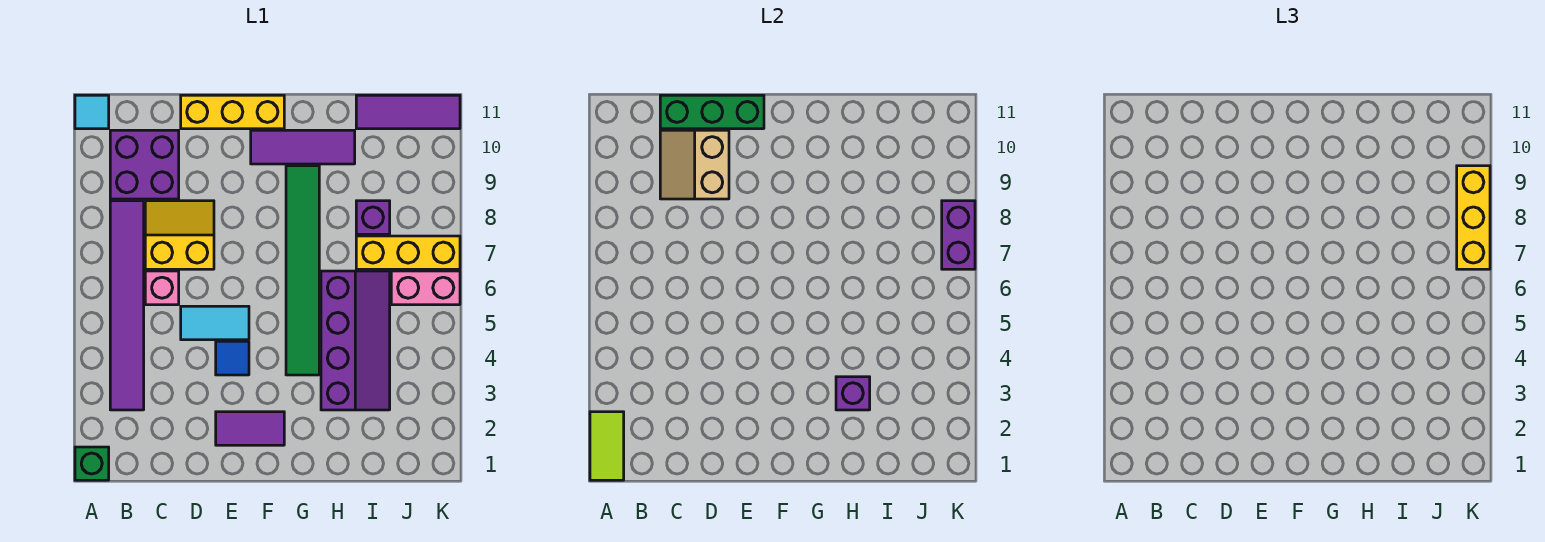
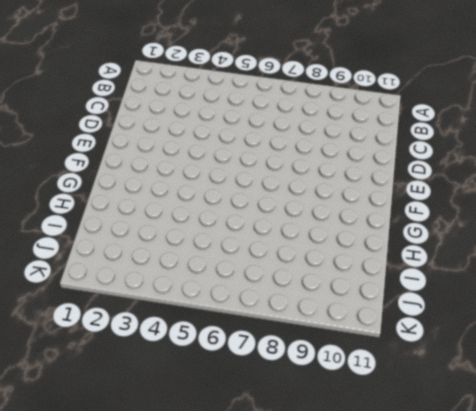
none -> green 1x1 brick [75,447,109,480]
none -> cyan 1x1 tile [75,95,109,129]
none -> purple 1x6 tile [110,201,144,410]

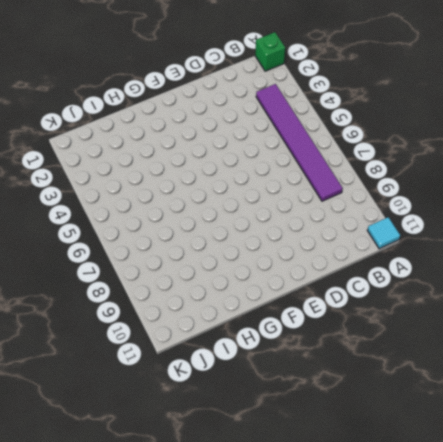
none -> purple 2x2 brick [110,130,179,199]
none -> pink 1x1 brick [145,271,179,305]
none -> yellow 2x2 slope [145,201,214,269]

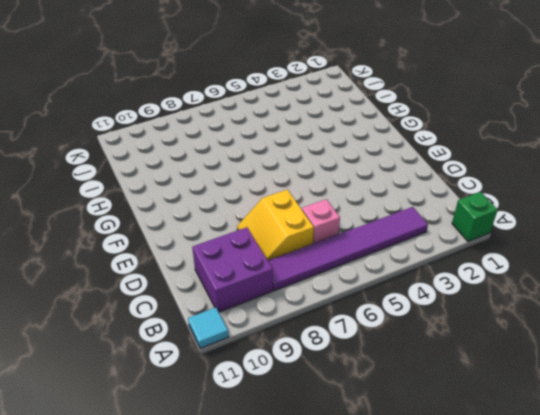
none -> cyan 1x2 tile [181,306,249,340]
none -> yellow 1x3 brick [181,95,284,129]
none -> purple 1x2 tile [216,412,284,445]

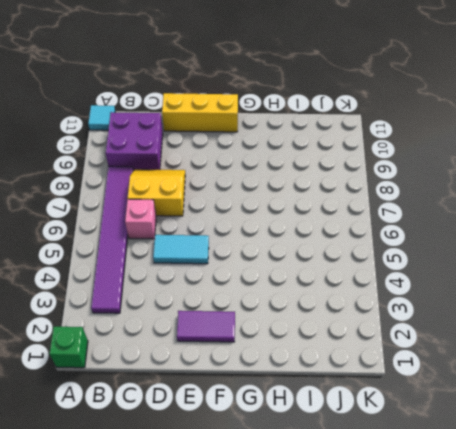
none -> blue 1x1 tile [216,341,249,375]
none -> purple 1x3 tile [251,130,355,164]
none -> green 1x6 tile [286,166,319,375]

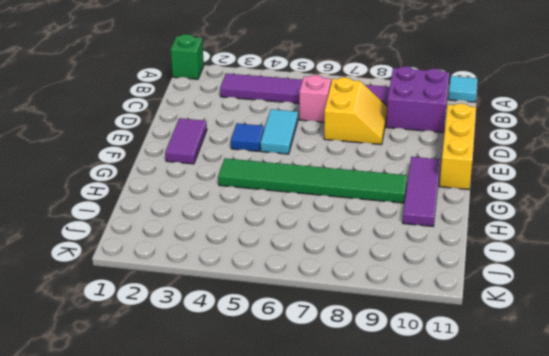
none -> purple 2x4 slope [321,271,390,410]
none -> yellow 1x3 brick [356,236,460,269]
none -> purple 1x1 brick [356,201,390,234]

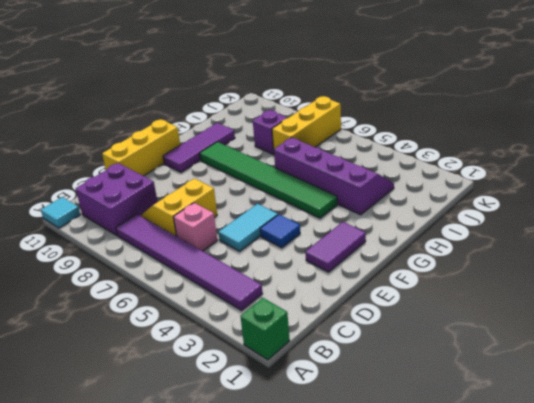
none -> purple 1x3 tile [356,95,460,129]
none -> pink 1x2 brick [391,271,460,305]
none -> lime 1x2 tile [590,412,624,480]

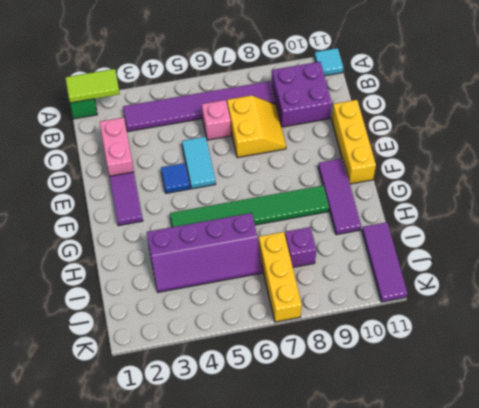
pink 1x2 brick [100,117,134,176] -> pink 1x2 brick moved to [391,271,460,305]
none -> tan 2x2 slope [660,130,729,199]
none -> green 1x3 brick [660,95,764,129]
none -> purple 1x1 brick [836,377,870,410]

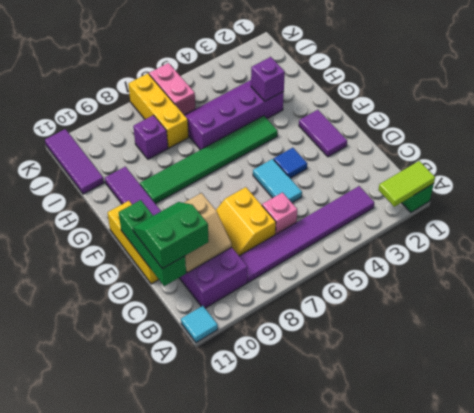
green 2x2 slope [133,202,209,269] -> none
none -> purple 1x2 brick [942,201,975,269]
none -> yellow 1x3 brick [1457,166,1490,269]

